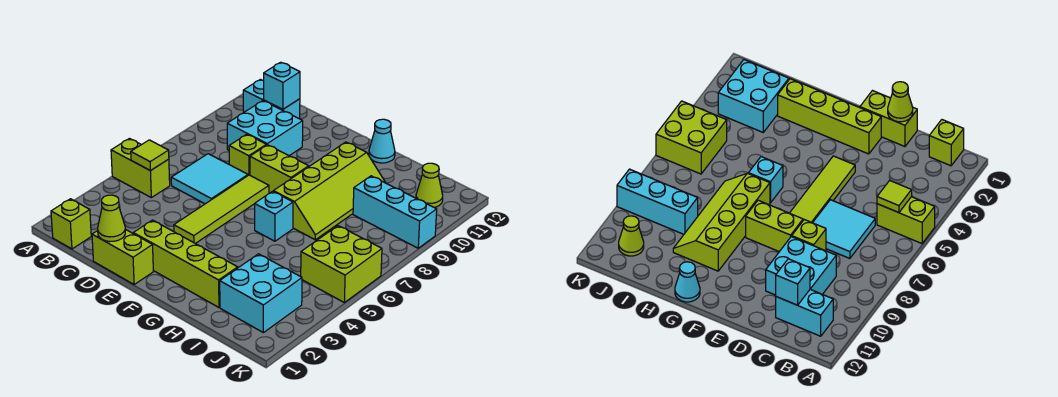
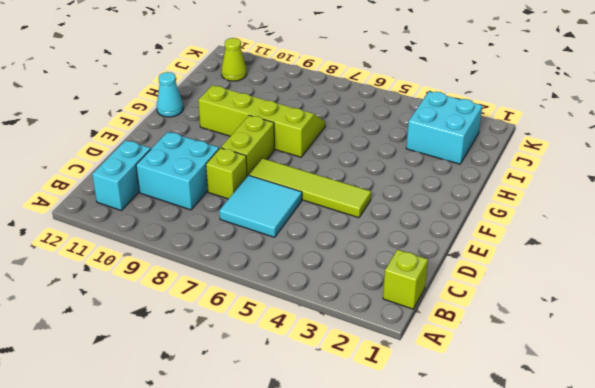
none -> lime 1x2 brick [111,139,170,198]
none -> lime 1x2 brick [92,229,153,284]
none -> lime 1x4 brick [133,220,238,307]

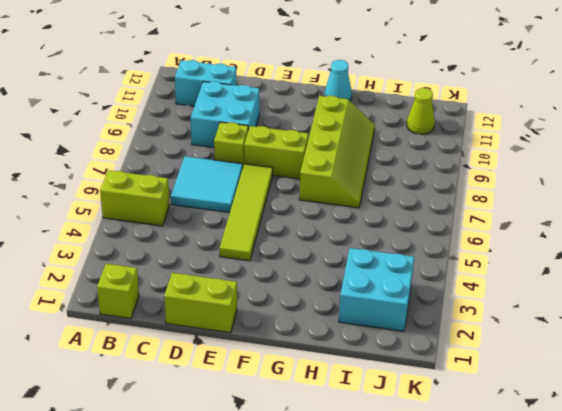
none -> lime 1x4 brick [133,220,238,307]
none -> cyan 1x1 brick [255,191,293,241]
none -> cyan 1x3 brick [353,176,437,248]

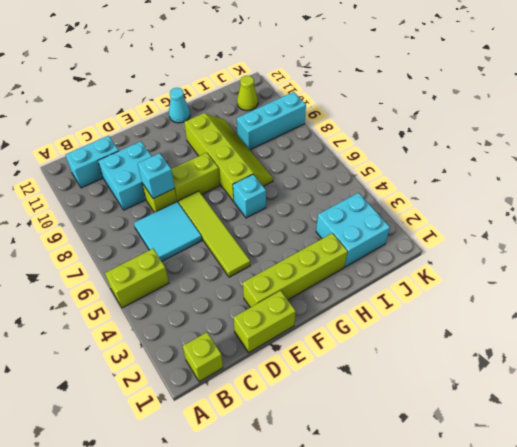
cyan 1x1 brick [138,153,175,199] -> cyan 1x1 brick moved to [264,62,300,109]
none -> lime 2x2 brick [301,226,382,303]
none -> lime 1x1 tile [131,140,169,171]
none -> lime 1x1 cone [98,195,125,242]

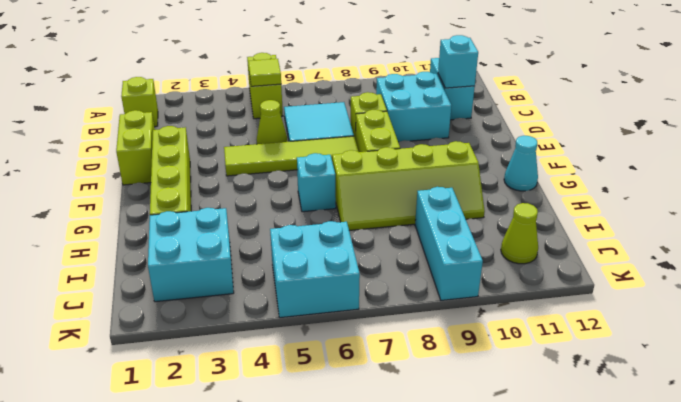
lime 1x1 cone [257,100,288,144] -> lime 1x1 cone moved to [98,195,125,242]
cyan 2x2 brick [270,221,360,318] -> lime 2x2 brick [301,226,382,303]

